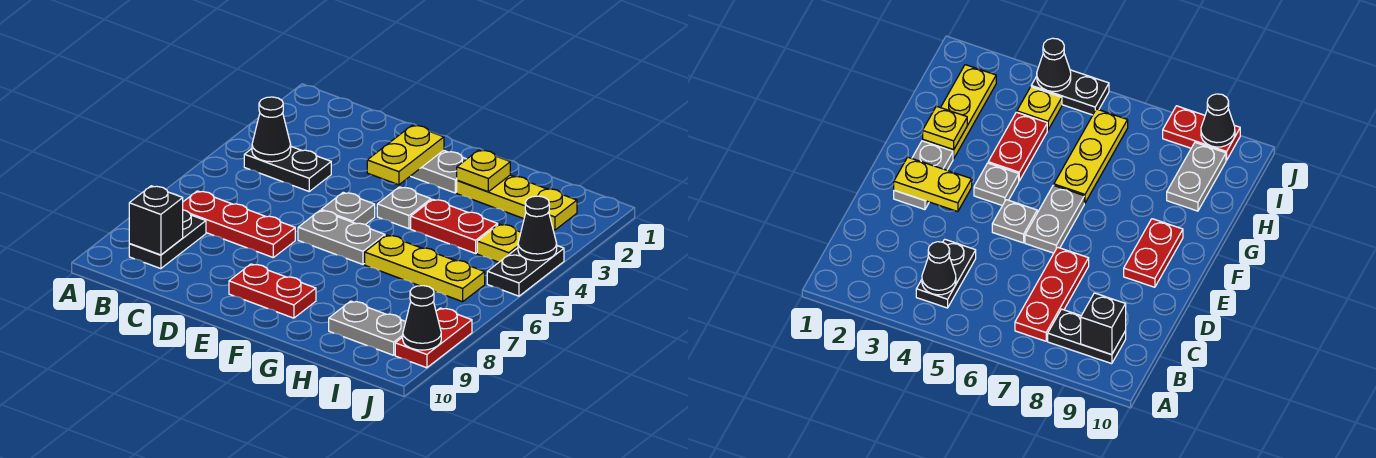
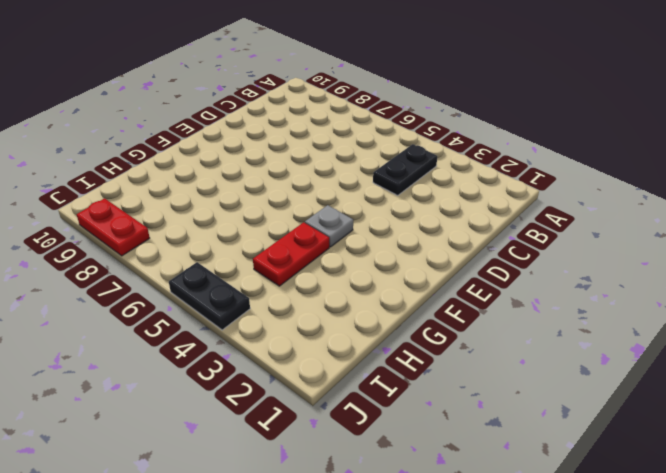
none -> red 1x3 plate [183,191,295,257]
none -> black 1x2 plate [129,210,206,269]
none -> grey 1x2 plate [411,150,466,193]

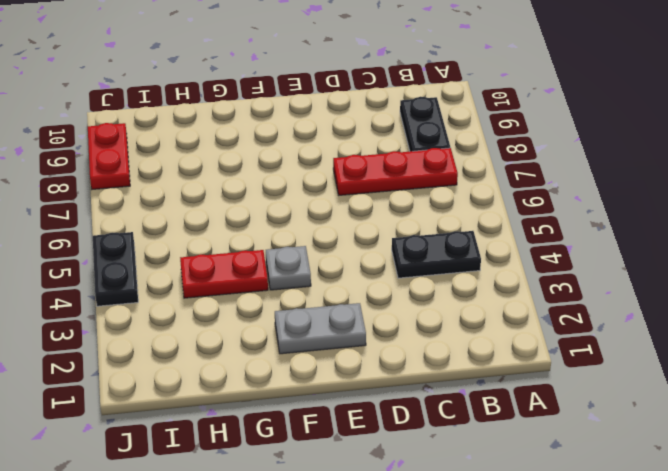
none -> grey 1x1 plate [321,192,375,225]
none -> grey 1x2 plate [298,210,385,264]
none -> red 1x2 plate [229,264,316,318]

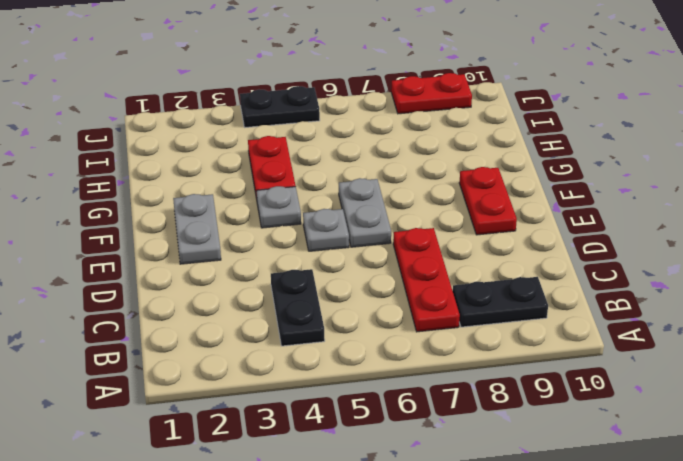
none -> yellow 1x3 plate [457,175,577,230]
none -> yellow 1x3 plate [365,235,485,302]
none -> grey 1x2 plate [329,301,406,355]

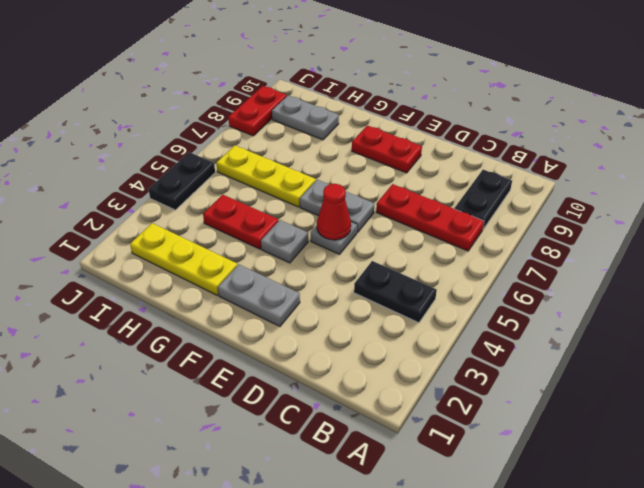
red 1x1 cone [317,184,351,240] -> none
none -> yellow 1x1 plate [477,224,521,262]
none -> black 1x1 cone [252,97,291,162]
none -> black 1x1 brick [129,186,183,255]

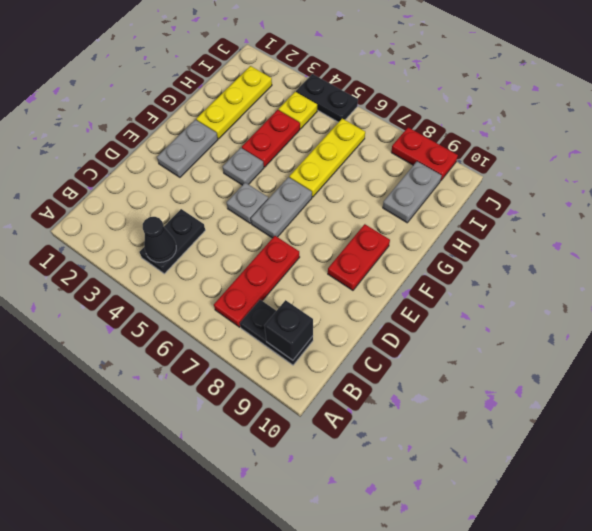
none -> yellow 1x2 plate [367,125,444,185]
none -> yellow 1x1 plate [457,150,510,192]
none -> black 1x1 cone [518,196,557,261]

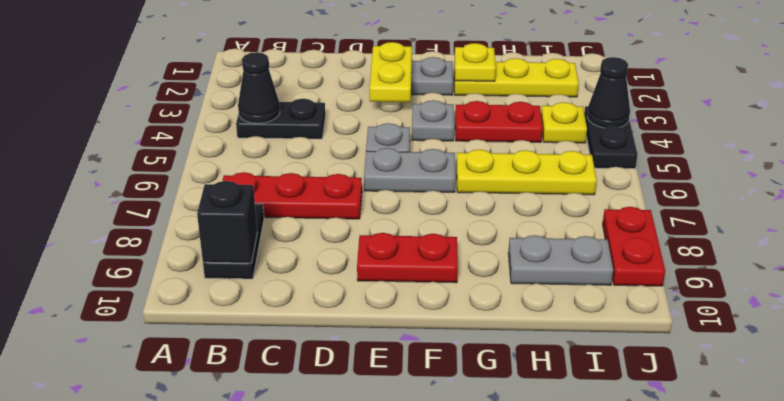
none -> black 1x1 cone [403,286,441,350]

